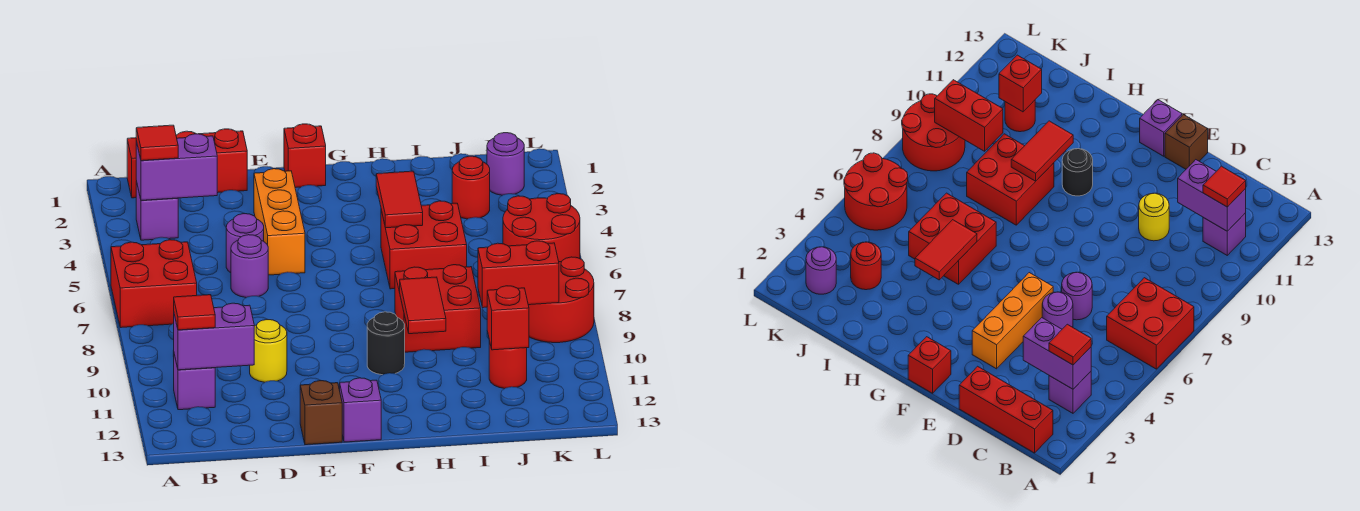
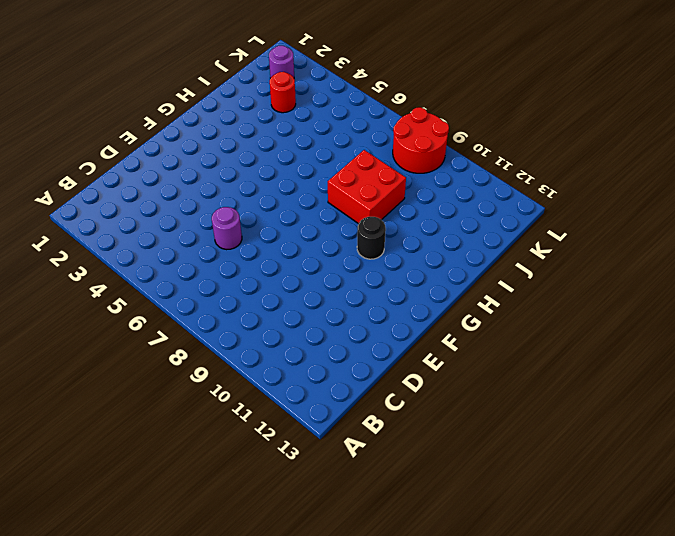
none -> red 2x2 brick [111,240,197,328]
none -> red 1x3 brick [127,129,247,198]
none -> purple 1x1 brick [136,181,178,240]

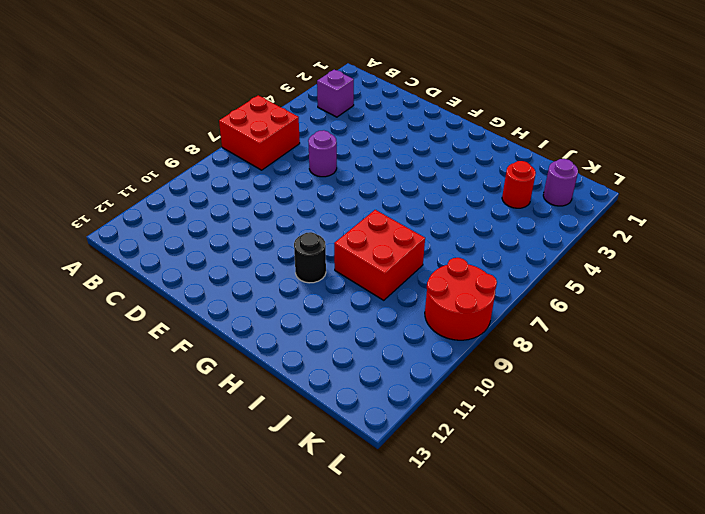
none -> red 1x3 brick [127,129,247,198]
none -> purple 1x1 brick [174,355,215,410]
none -> purple 1x1 round brick [226,214,264,273]

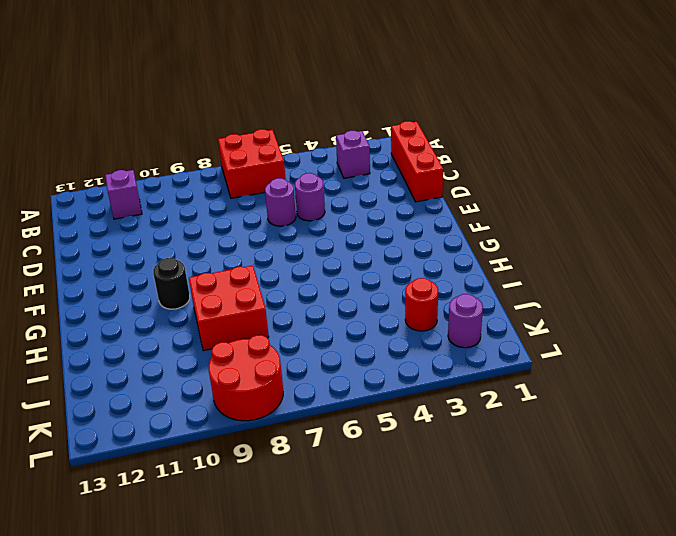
none -> yellow 1x1 round brick [250,320,287,382]
none -> orange 1x3 brick [254,169,305,275]
none -> brown 1x1 brick [300,381,342,445]

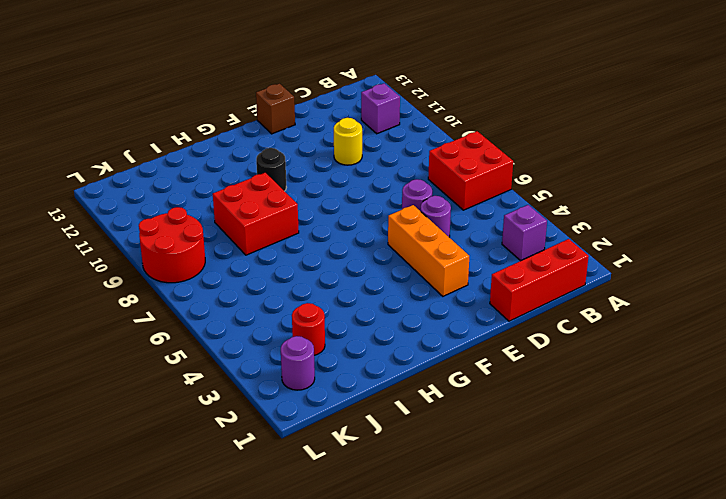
none -> red 1x1 brick [284,124,326,188]
none -> purple 1x1 brick [339,378,381,442]
none -> red 2x2 brick [381,201,467,289]

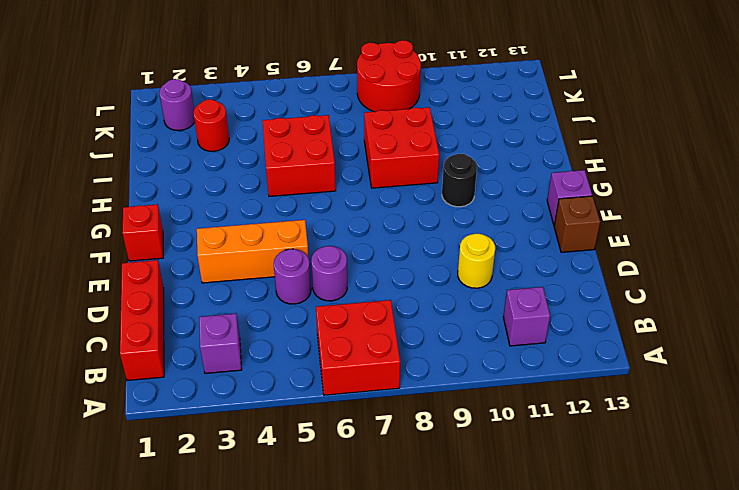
none -> red 1x1 round brick [489,341,527,389]
none -> red 2x2 round brick [503,194,580,262]
none -> purple 1x2 brick [136,134,217,200]

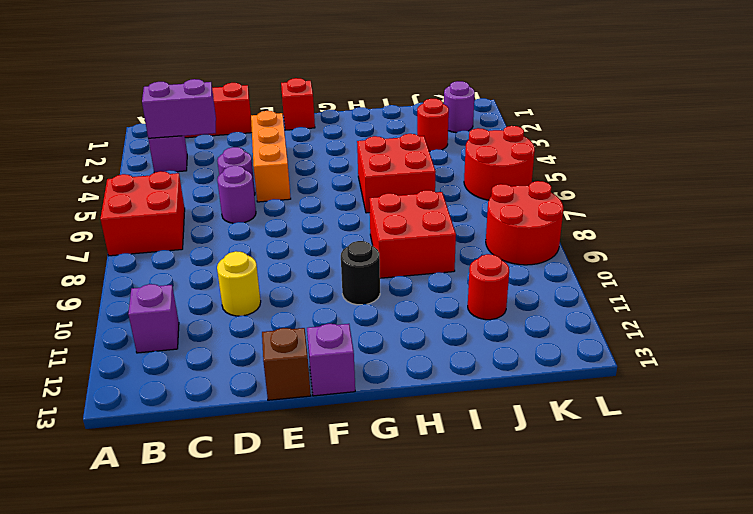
none -> purple 1x2 brick [173,303,254,370]
none -> red 1x2 tile [376,171,423,228]
none -> red 1x2 tile [400,277,446,334]

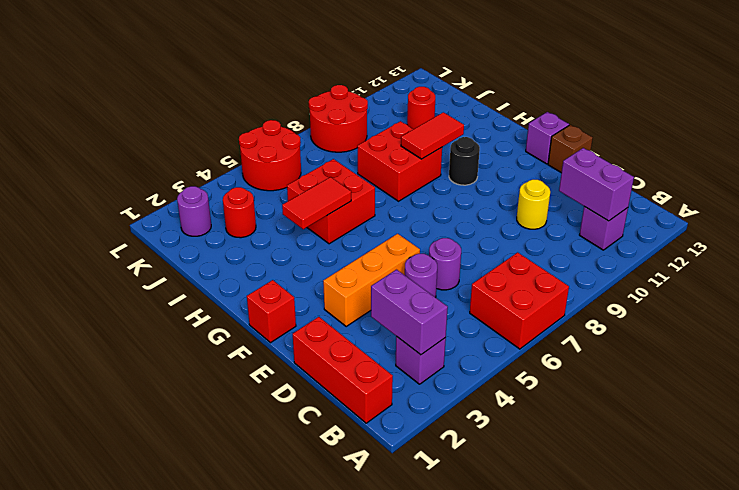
none -> red 1x2 brick [478,241,559,308]
none -> red 1x1 brick [487,286,529,350]
none -> red 1x1 tile [136,125,178,161]

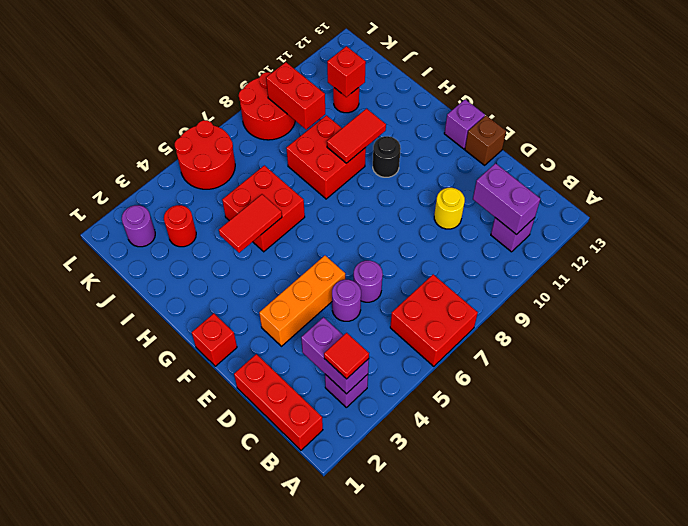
none -> red 1x1 tile [174,295,215,330]

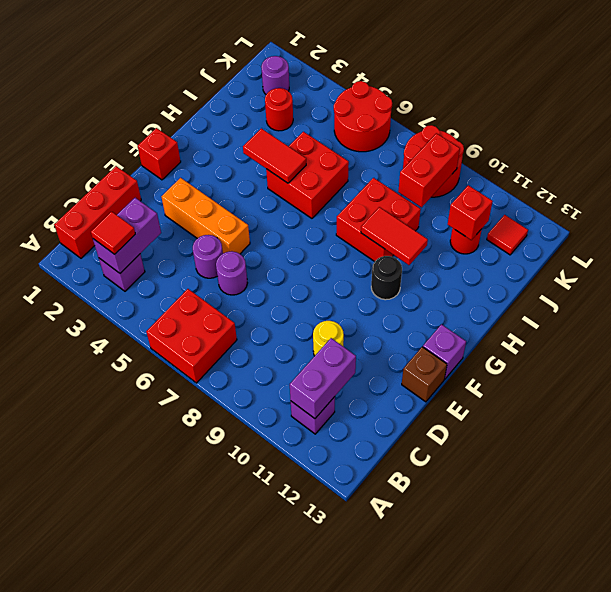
red 1x1 tile [487,215,528,255] -> red 1x1 tile moved to [174,295,215,330]

